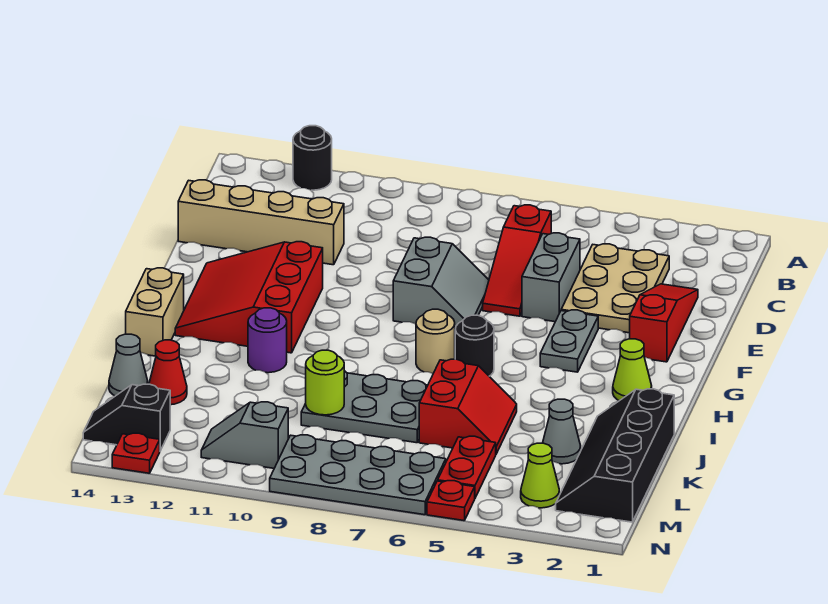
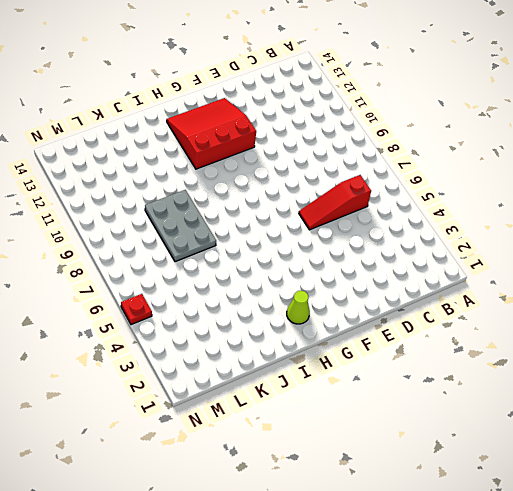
none -> black 1x1 round brick [293,126,332,190]
none -> tan 2x3 plate [561,244,669,333]
none -> red 1x3 slope [630,284,698,362]

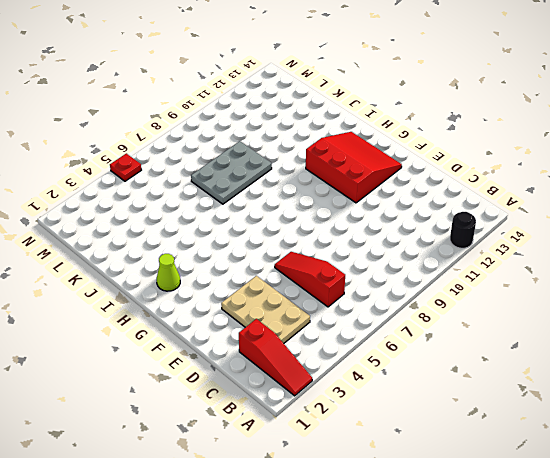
red 1x3 slope [239,319,312,396] -> red 1x3 slope moved to [630,284,698,362]
none -> grey 1x2 brick [522,233,580,322]
none -> tan 1x4 brick [178,180,344,265]
none -> grey 2x2 slope [393,237,489,329]

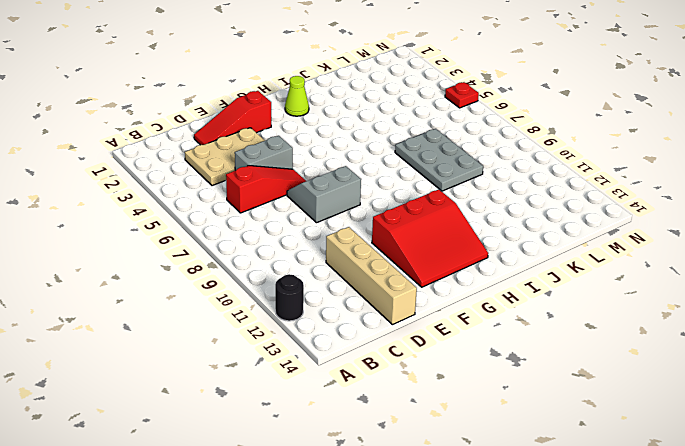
none -> grey 1x2 plate [540,310,598,372]
none -> black 1x1 round brick [455,315,494,376]
none -> tan 1x1 round brick [416,309,455,373]

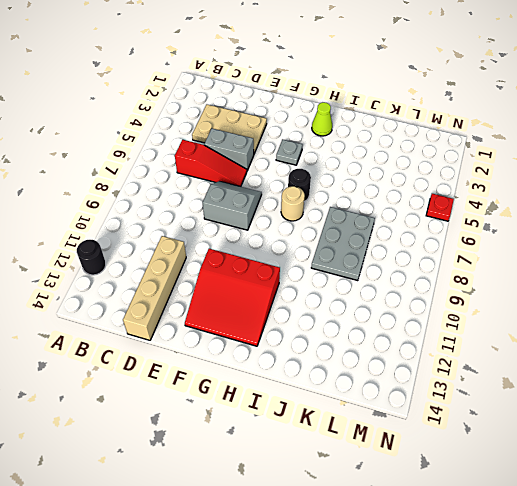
grey 1x1 plate [276,139,303,165] -> grey 1x2 plate [540,310,598,372]
none -> red 1x3 slope [630,284,698,362]
none -> tan 1x2 brick [126,268,184,356]
none -> purple 1x1 round brick [248,308,287,373]

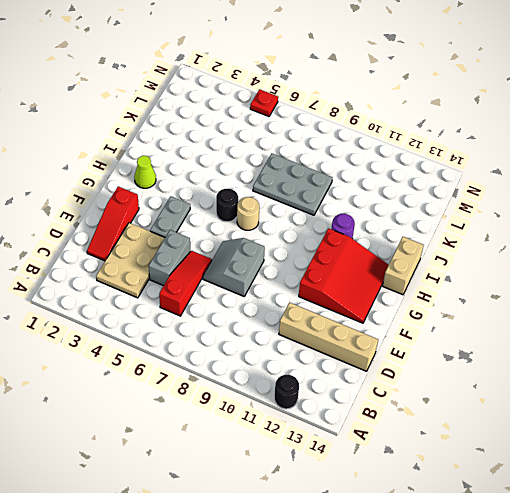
none -> black 2x4 slope [556,389,674,522]
none -> red 2x2 slope [419,359,517,454]
none -> grey 1x1 cone [543,399,581,464]

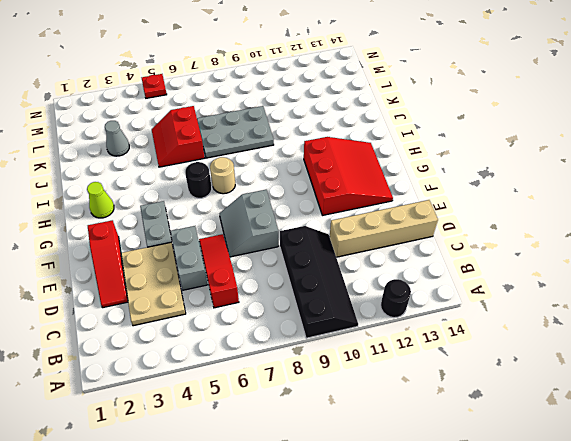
black 2x4 slope [280,226,358,338] -> black 2x4 slope moved to [556,389,674,522]
none -> tan 1x2 brick [126,268,184,356]
none -> purple 1x1 round brick [248,308,287,373]
none -> red 1x1 cone [149,340,187,405]

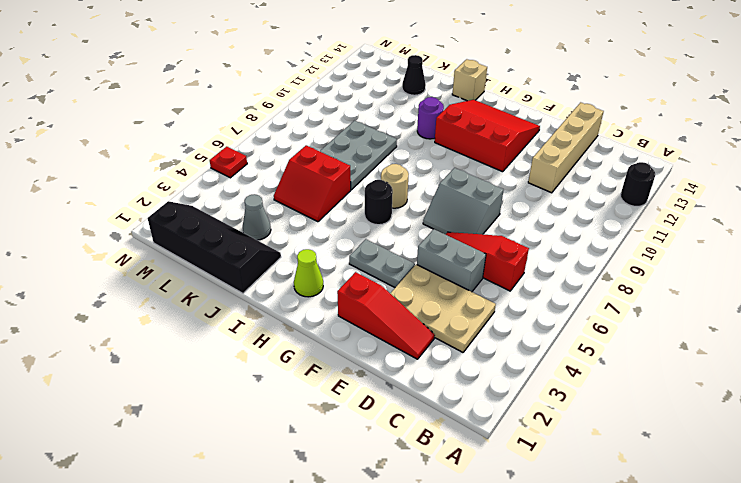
tan 1x1 brick [452,59,487,101] -> tan 1x2 brick [126,268,184,356]
black 1x1 cone [402,55,426,95] -> red 1x1 cone [149,340,187,405]
none -> grey 1x1 cone [109,334,148,396]
none -> red 1x2 plate [438,436,496,498]
none -> lime 1x1 cone [521,443,559,508]

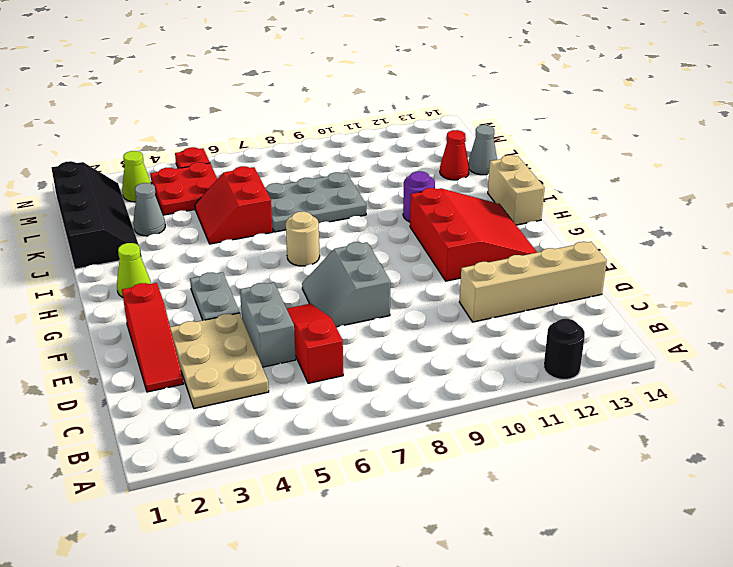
red 2x2 plate [150,162,217,215] -> red 1x2 plate [438,436,496,498]
none -> black 1x1 round brick [455,315,494,376]
none -> grey 2x4 plate [270,435,446,515]
none -> grey 1x2 slope [201,402,288,468]

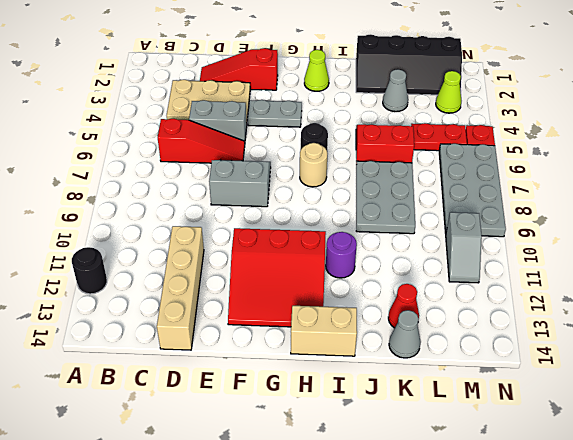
none -> black 1x2 slope [83,384,170,451]
none -> red 1x1 plate [112,433,160,473]
none -> lime 1x1 round brick [306,350,344,415]

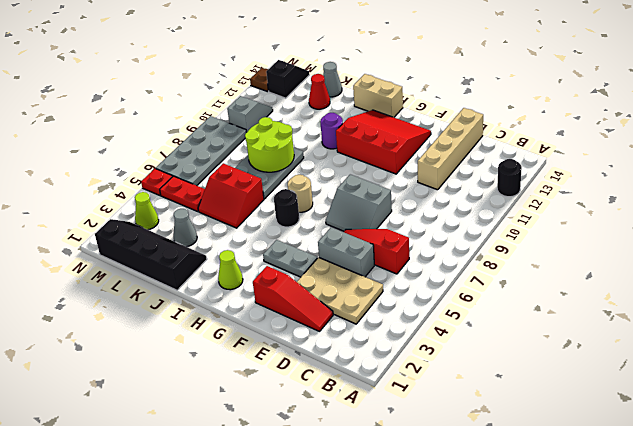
lime 2x2 round brick [245,117,294,172] -> lime 1x1 round brick [306,350,344,415]
brown 1x1 plate [250,68,268,92] -> red 1x1 plate [112,433,160,473]

